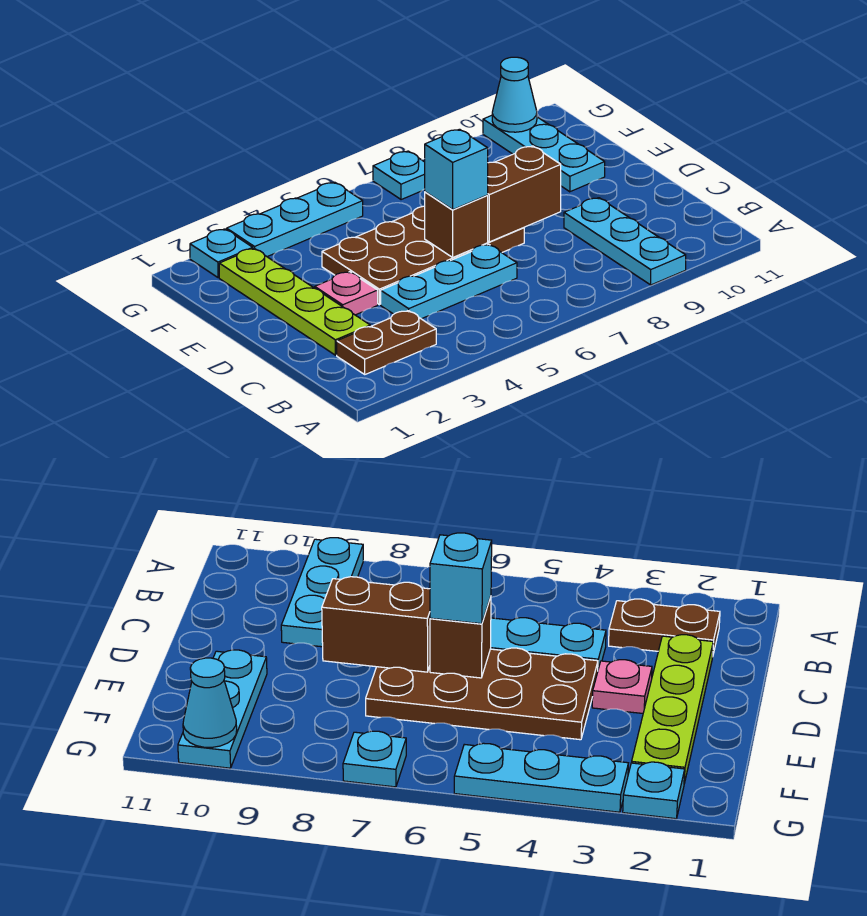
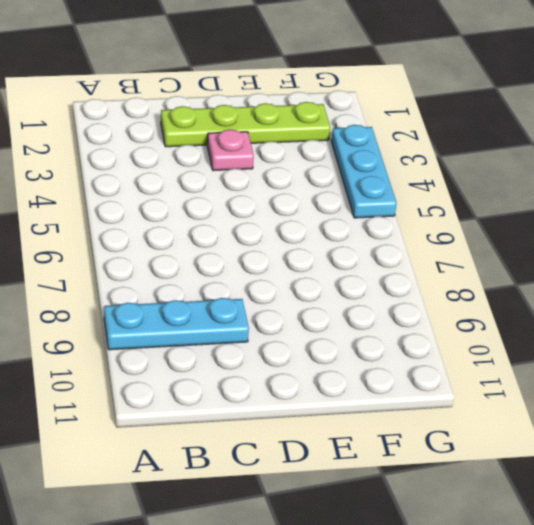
none -> brown 1x2 plate [337,311,436,374]
none -> cyan 1x3 plate [381,244,517,319]
none -> brown 2x4 plate [322,206,524,305]

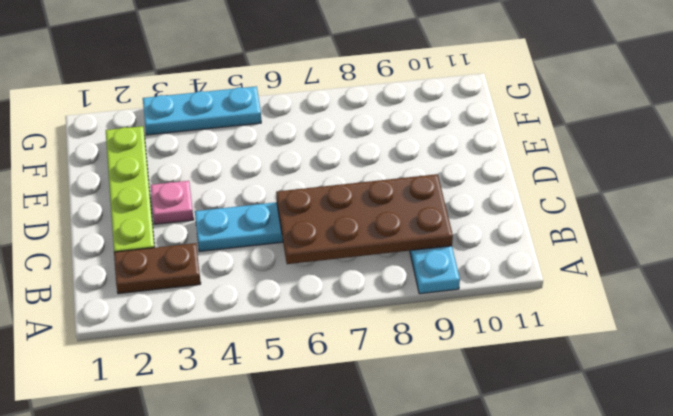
brown 2x4 plate [276,174,453,264] -> brown 2x4 plate moved to [322,206,524,305]
none -> cyan 1x3 plate [483,115,605,192]
none -> cyan 1x1 plate [190,229,253,277]
none -> cyan 1x1 plate [373,151,425,200]

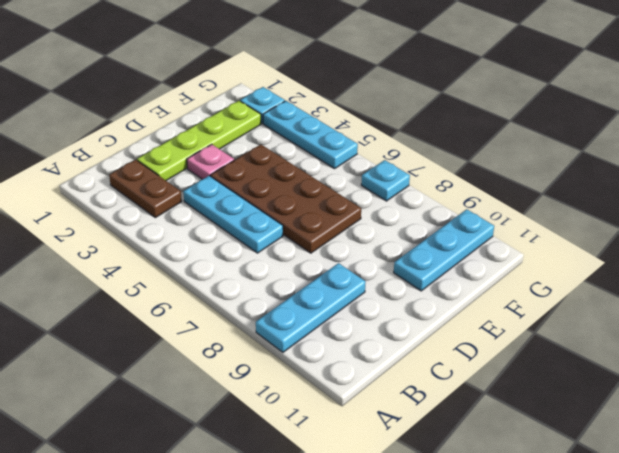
none -> brown 1x1 brick [425,192,488,257]
none -> brown 1x2 brick [487,146,561,242]
none -> cyan 1x1 cone [492,57,537,132]

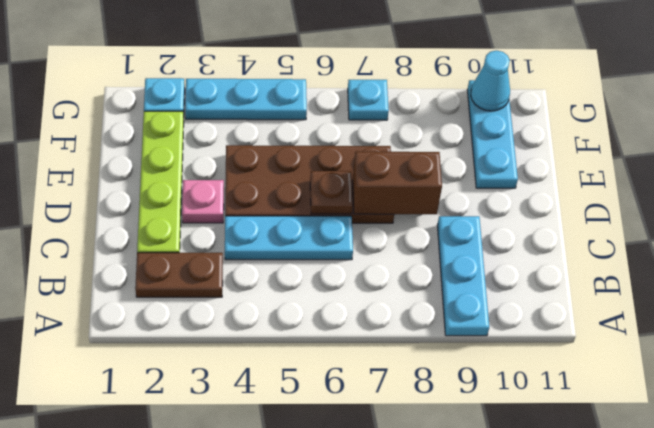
brown 1x1 plate [310,171,353,214] -> brown 1x1 brick [425,192,488,257]
none -> cyan 1x1 brick [425,129,488,210]

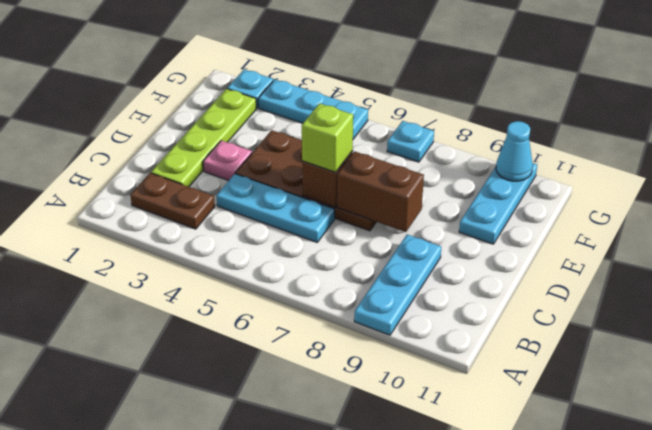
lime 1x1 brick [302,103,353,172] -> cyan 1x1 brick [425,129,488,210]

